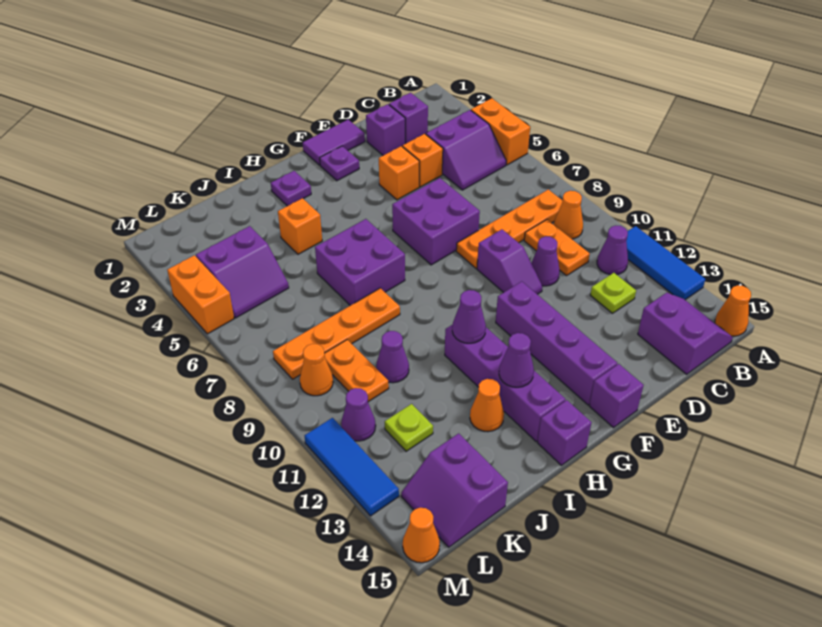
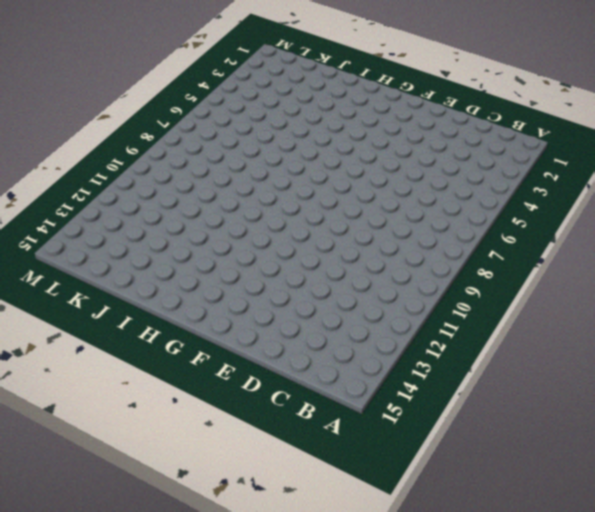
none -> orange 1x2 brick [471,98,530,165]
none -> blue 1x3 tile [626,226,705,300]
none -> orange 1x1 cone [715,285,751,336]
none -> purple 2x2 slope [426,110,506,190]

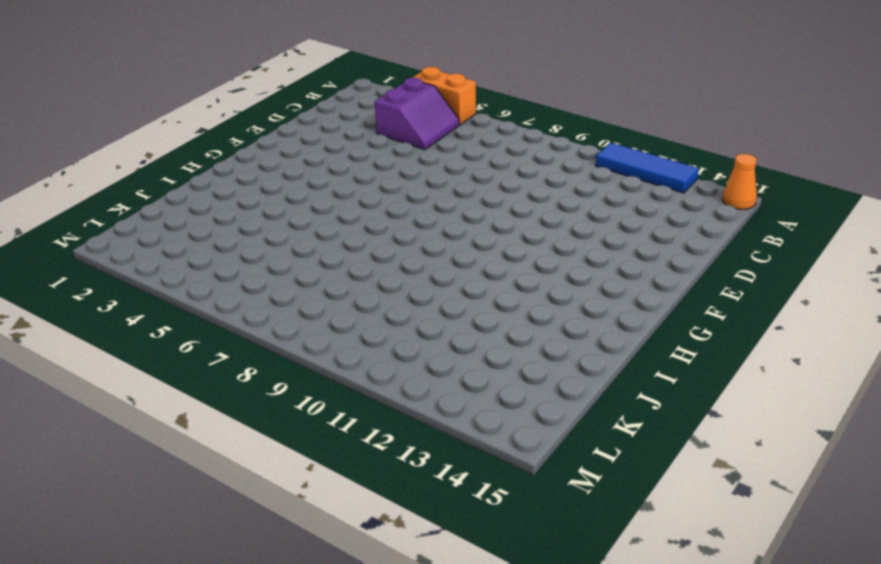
none -> orange 1x4 plate [456,190,563,268]
none -> orange 1x1 cone [554,191,583,239]
none -> purple 1x1 cone [597,226,628,275]
none -> purple 2x2 slope [638,293,733,374]

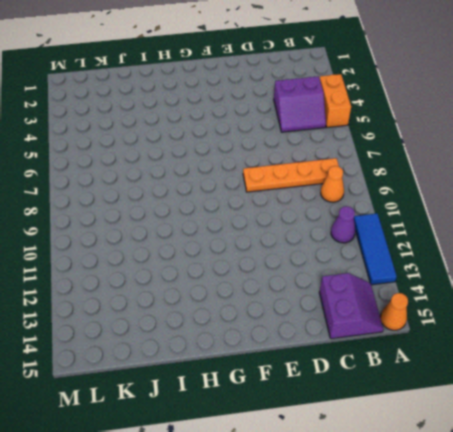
none -> purple 1x1 brick [389,93,428,144]
none -> orange 1x2 plate [524,220,590,276]
none -> lime 1x1 plate [590,273,636,313]
none -> purple 1x1 brick [366,104,405,155]

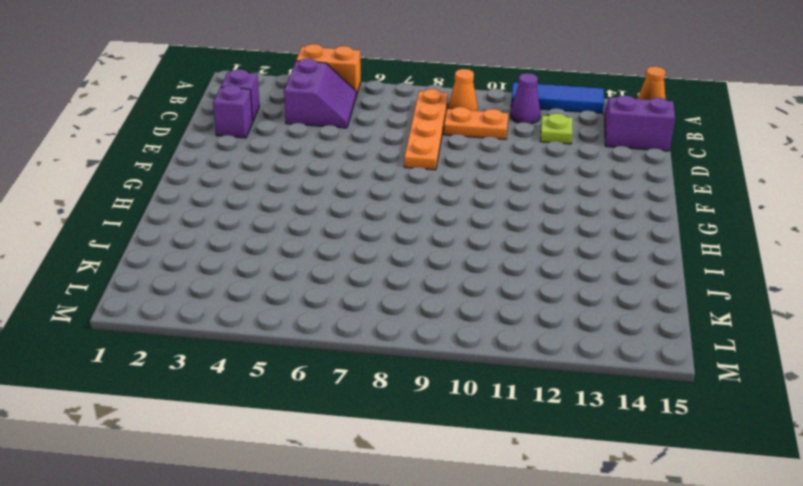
none -> orange 1x1 brick [402,134,443,187]
none -> purple 1x1 cone [531,236,560,286]
none -> purple 1x2 tile [303,120,365,165]
none -> orange 1x1 brick [379,146,419,200]

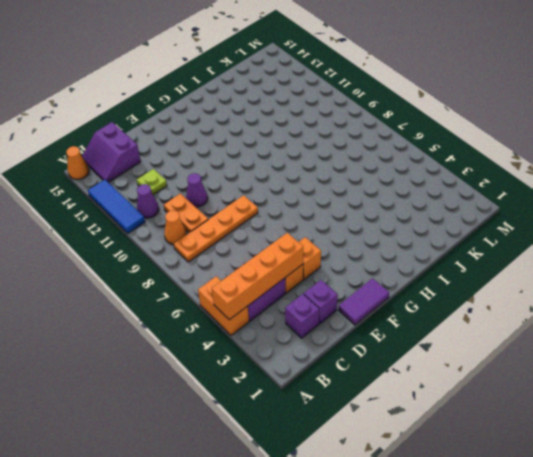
orange 1x4 brick [212,233,303,320] -> none
none -> purple 2x2 brick [392,178,480,265]
none -> purple 1x2 slope [477,229,542,294]
none -> purple 1x1 plate [320,146,359,181]
none -> purple 1x4 brick [496,281,617,405]

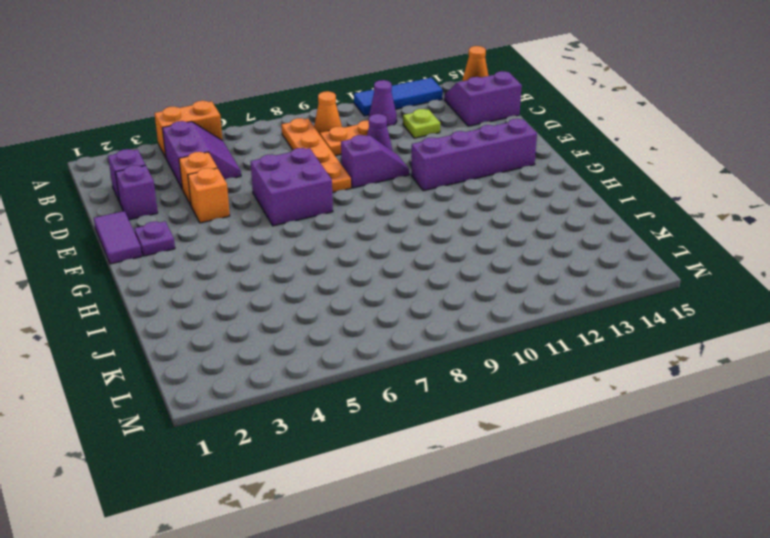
none -> purple 1x1 brick [589,364,644,428]
none -> purple 1x1 plate [271,171,311,206]
none -> purple 2x2 brick [315,219,405,305]
none -> purple 1x4 brick [445,325,565,441]

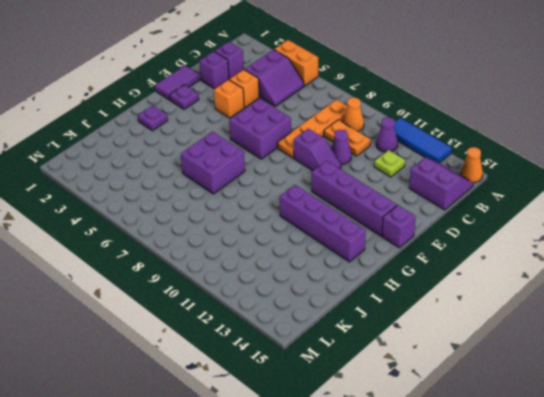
none -> purple 1x1 brick [538,400,591,465]
none -> orange 1x1 brick [278,198,322,254]
none -> orange 1x4 plate [273,288,400,379]
none -> orange 1x1 cone [470,379,504,432]

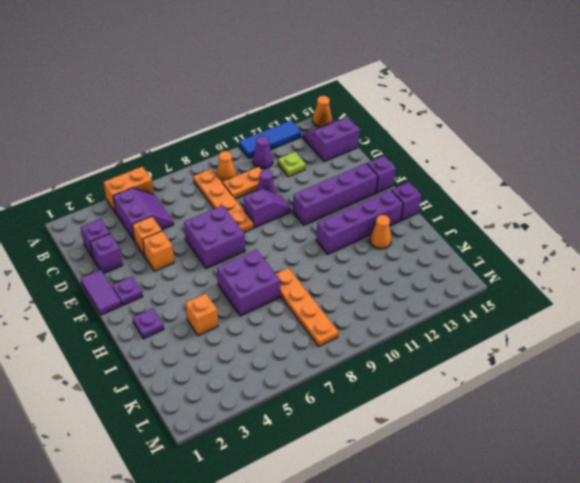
none -> purple 1x1 cone [376,331,409,383]
none -> purple 2x2 slope [196,226,289,318]
none -> orange 1x2 plate [325,340,389,402]
none -> lime 1x1 plate [385,404,433,451]

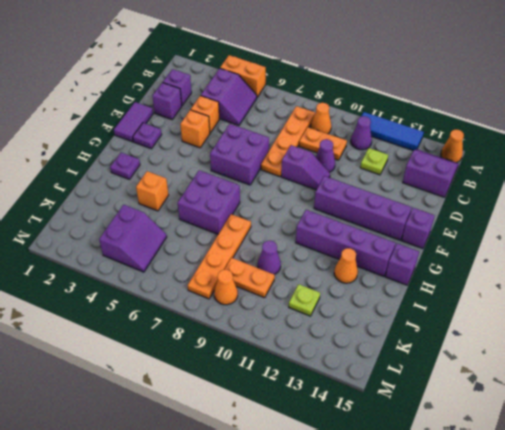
none -> purple 2x2 slope [401,433,508,547]
none -> purple 1x1 cone [341,388,376,441]
none -> orange 1x2 brick [167,255,234,334]
none -> blue 1x3 tile [305,418,399,516]

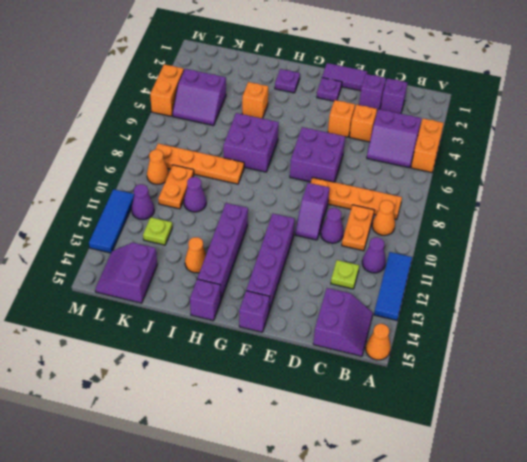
none -> orange 1x1 cone [403,508,440,563]
none -> purple 1x1 cone [452,290,486,343]
none -> purple 1x1 cone [499,333,534,387]

